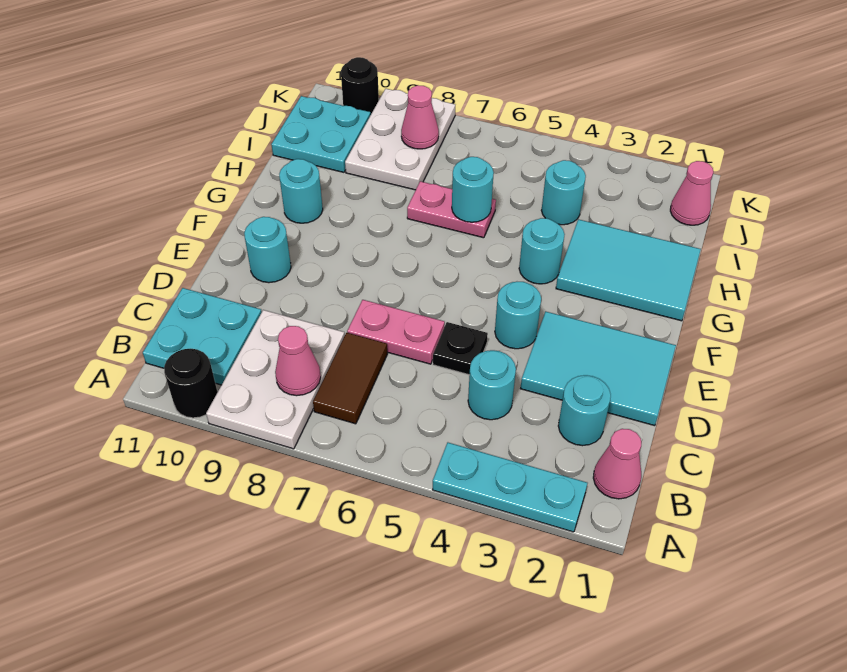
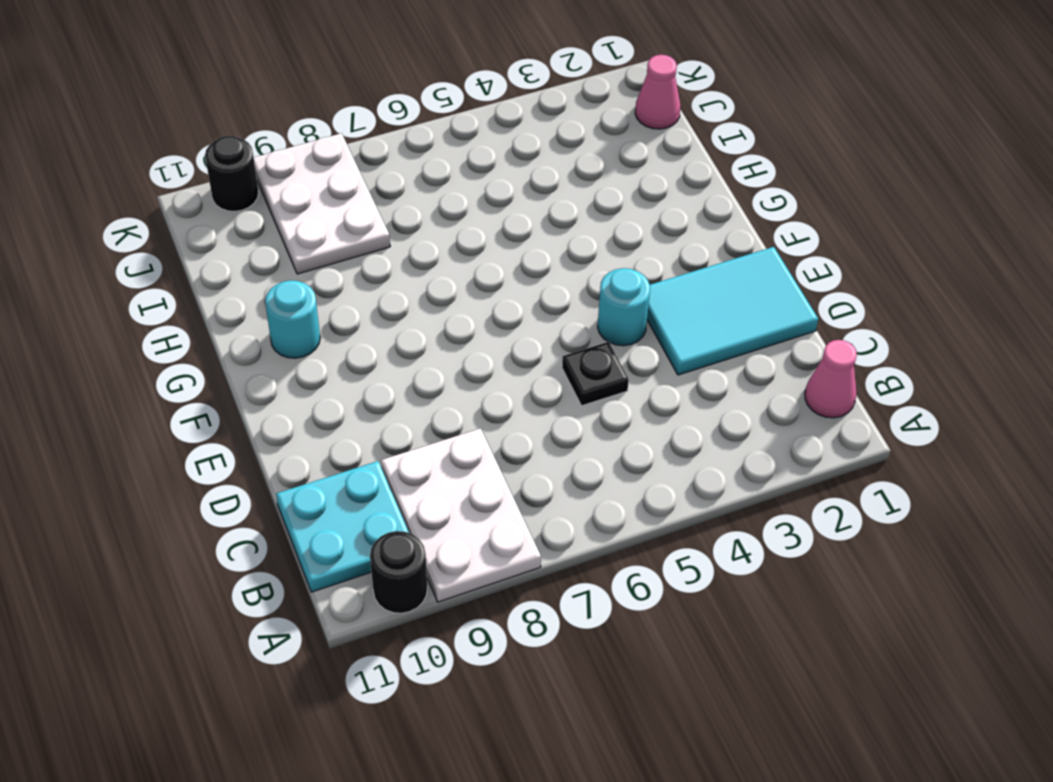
none -> cyan 1x3 plate [433,443,587,532]
none -> brown 1x2 tile [313,333,387,424]
none -> cyan 1x1 round brick [558,375,611,446]

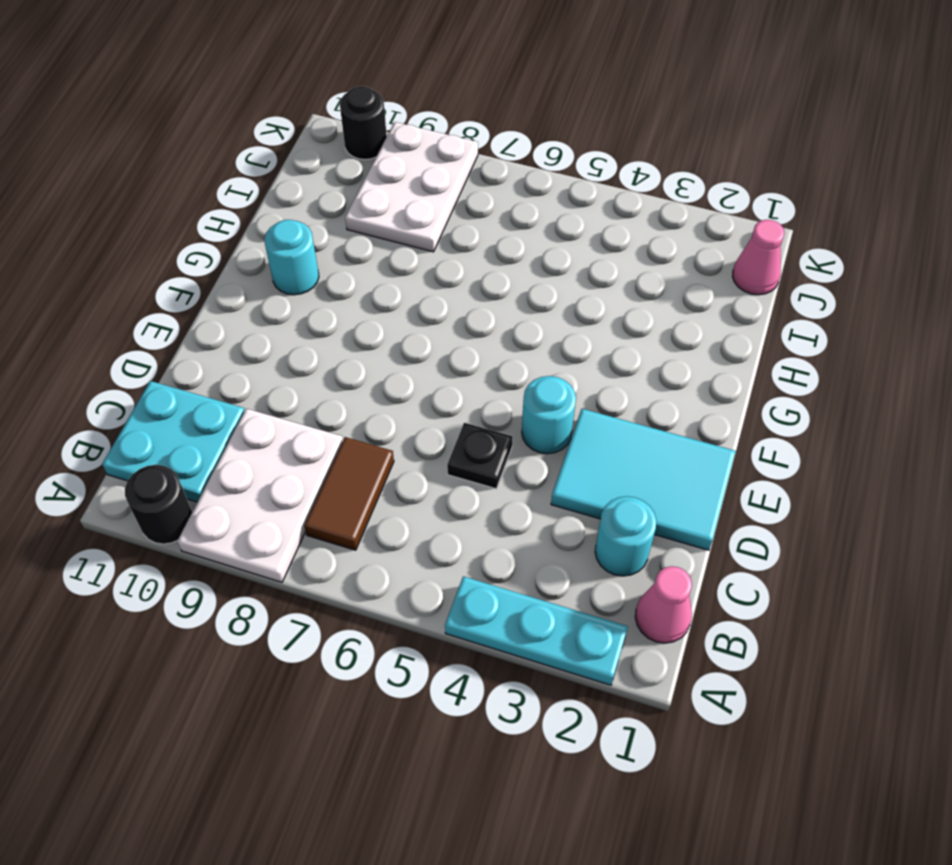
none -> cyan 1x1 round brick [468,350,516,420]
none -> pink 1x2 plate [347,300,445,364]
none -> cyan 1x1 round brick [244,217,291,283]

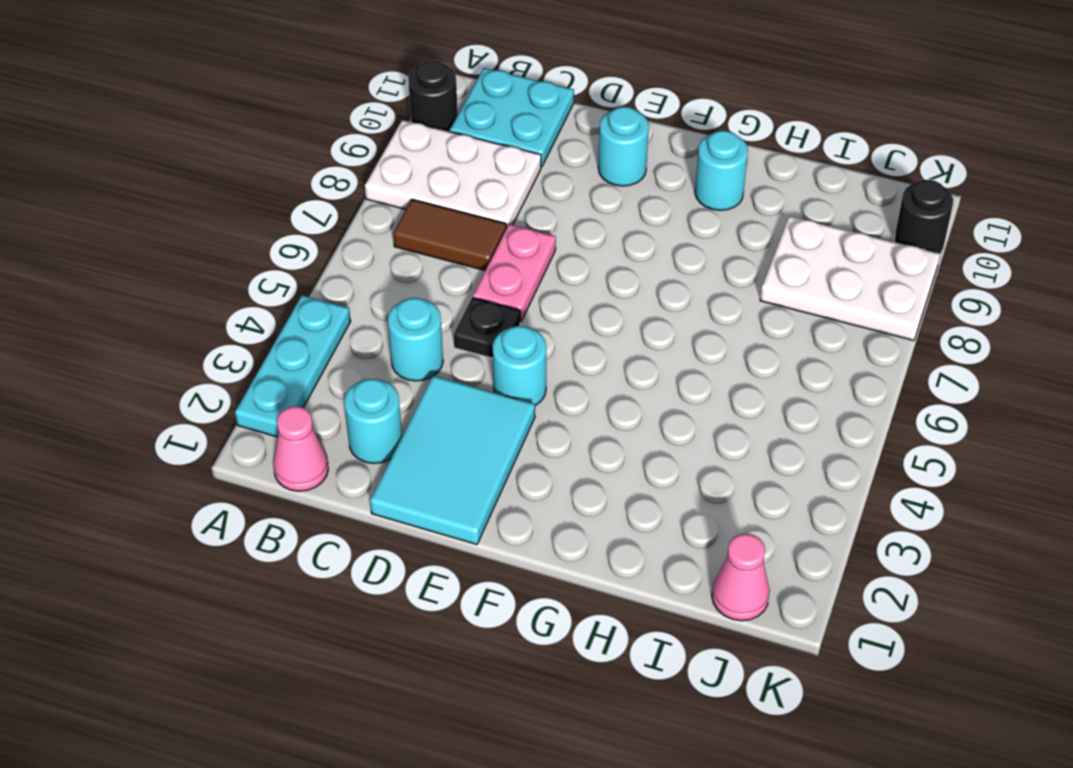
none -> cyan 2x3 tile [556,219,701,321]
none -> cyan 1x1 round brick [519,218,565,284]
none -> pink 1x2 plate [407,181,496,238]

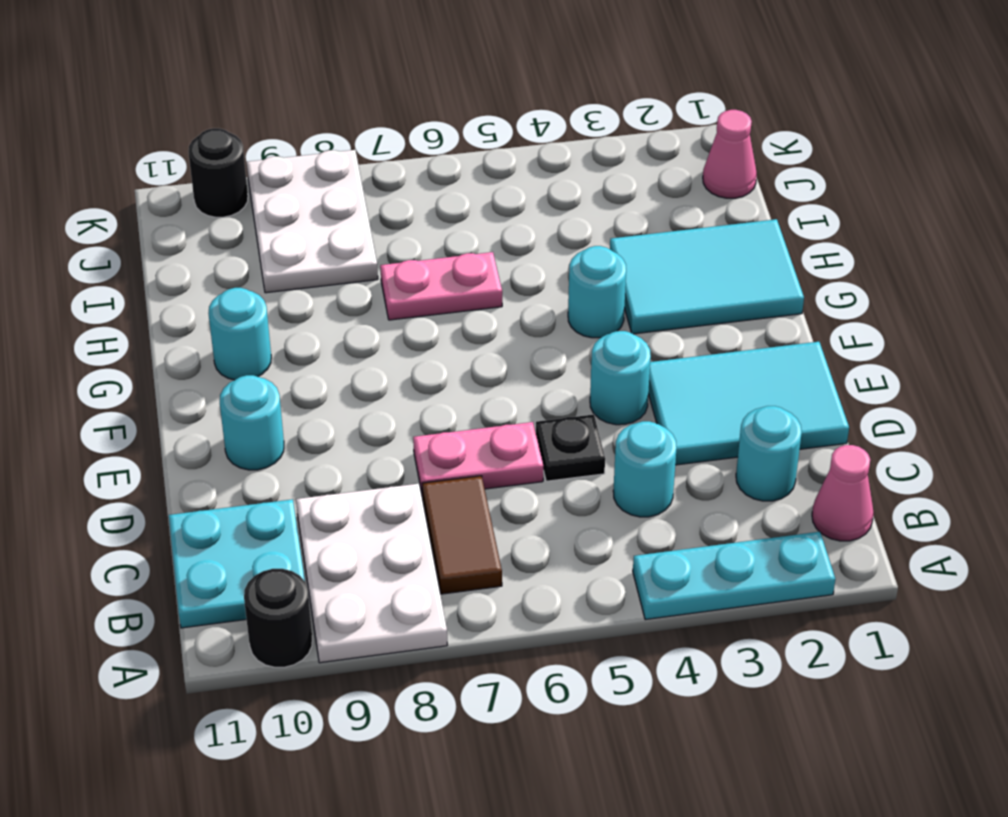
none -> cyan 1x1 round brick [541,160,586,225]
none -> cyan 2x2 plate [271,96,371,172]
none -> pink 1x1 cone [275,326,321,396]

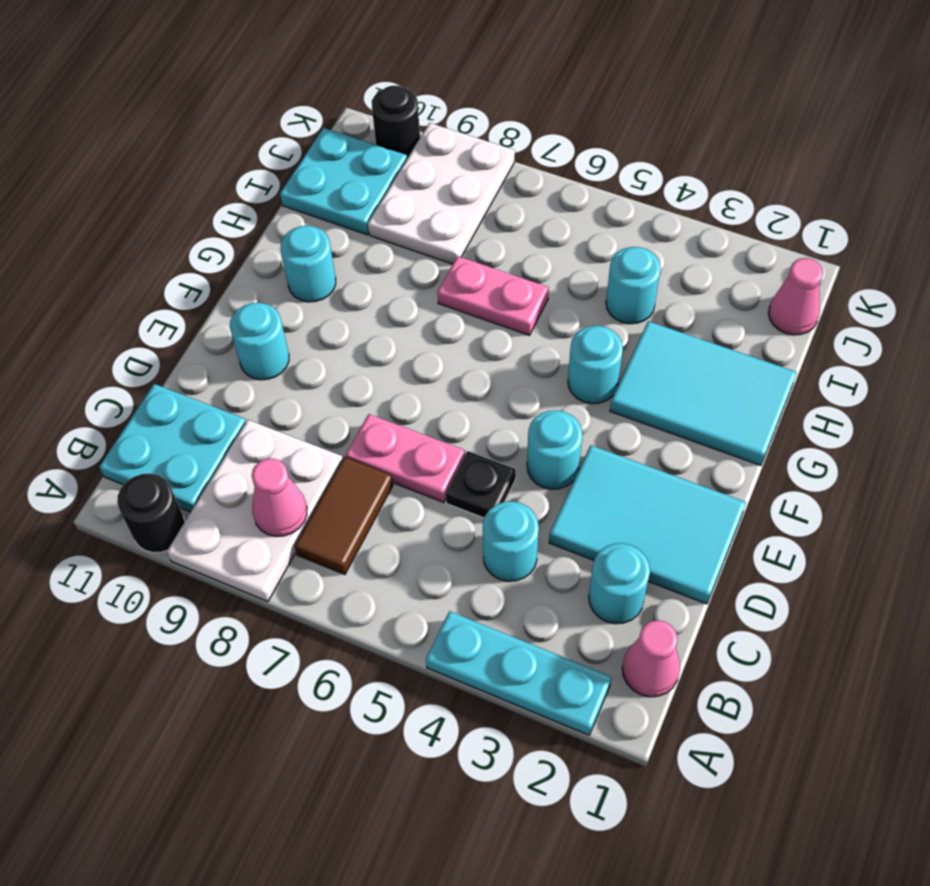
none -> cyan 1x1 round brick [452,157,494,222]
none -> pink 1x1 cone [401,85,439,149]

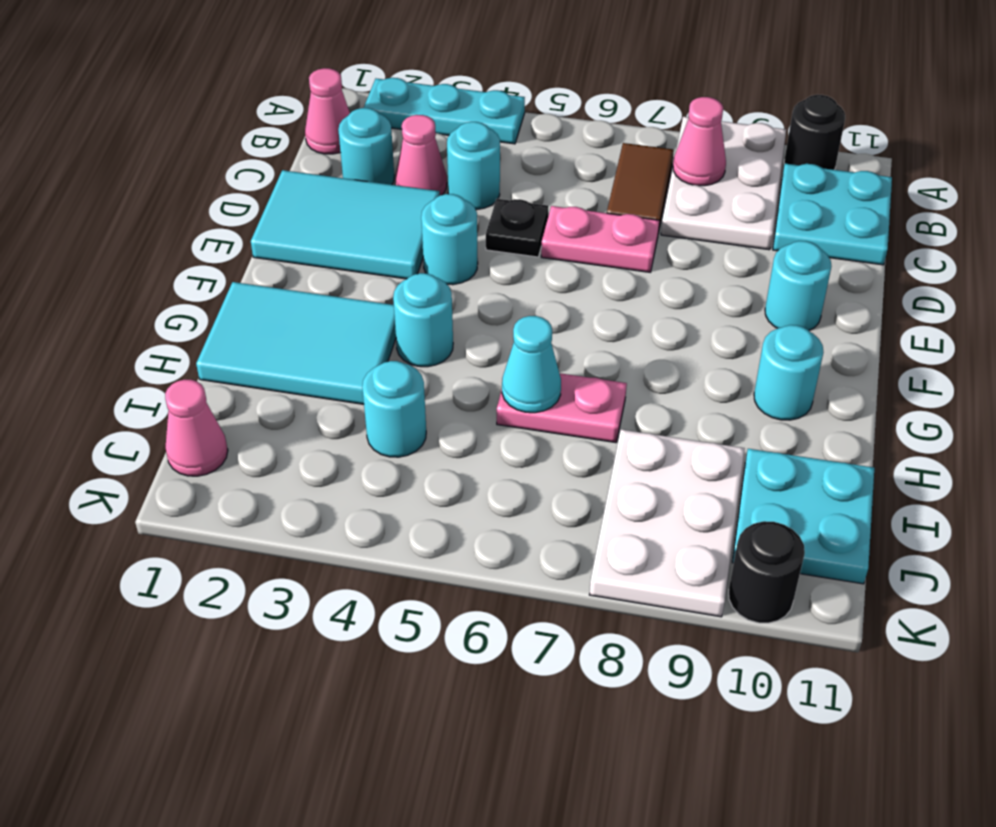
pink 1x1 cone [395,115,447,195] -> pink 1x1 cone moved to [401,85,439,149]
cyan 1x1 cone [502,316,561,413] -> cyan 1x1 round brick [452,157,494,222]

